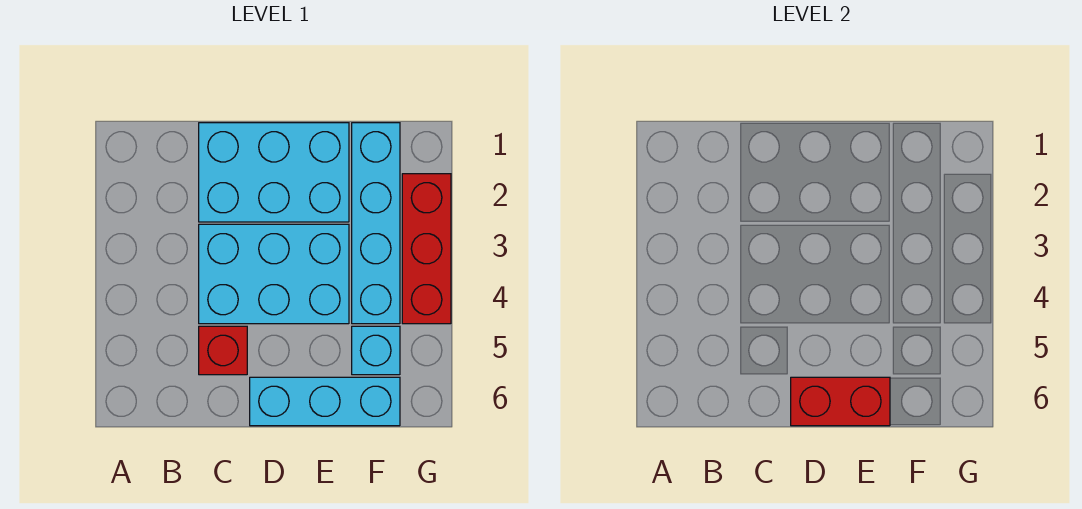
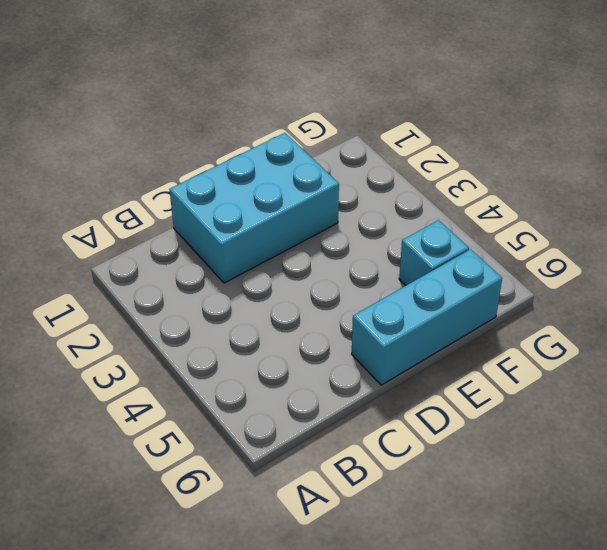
none -> cyan 2x3 brick [199,224,349,324]
none -> red 1x1 brick [199,326,247,375]

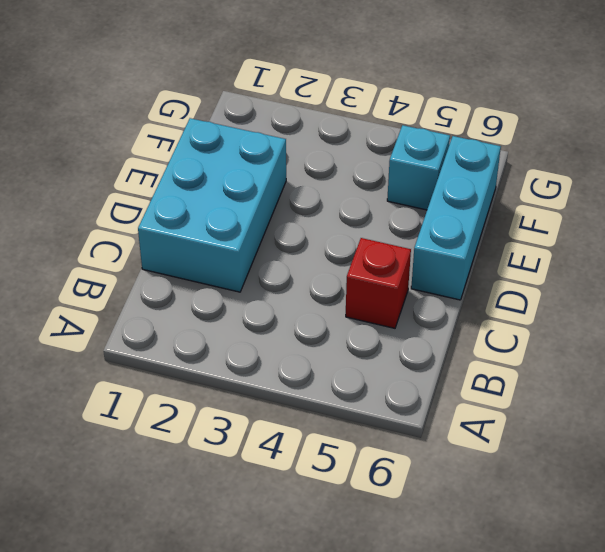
none -> cyan 2x3 brick [199,224,349,324]
none -> cyan 1x4 brick [352,123,400,324]

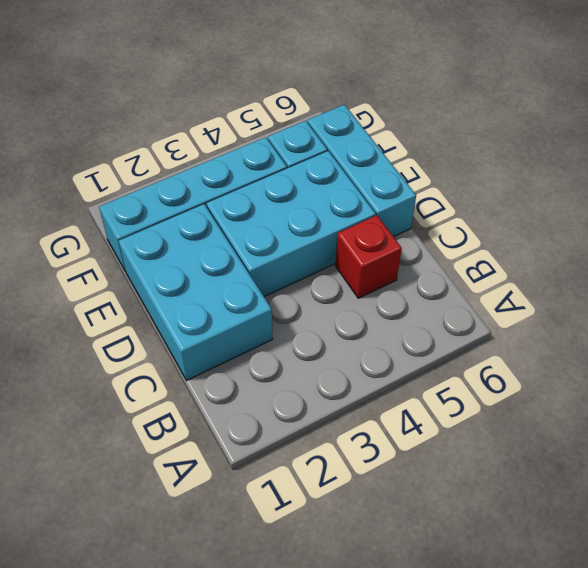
cyan 2x3 brick [207,151,376,297] -> cyan 2x3 brick turned to [199,224,349,324]
none -> red 1x3 brick [402,174,451,324]
none -> red 1x2 brick [791,377,890,426]

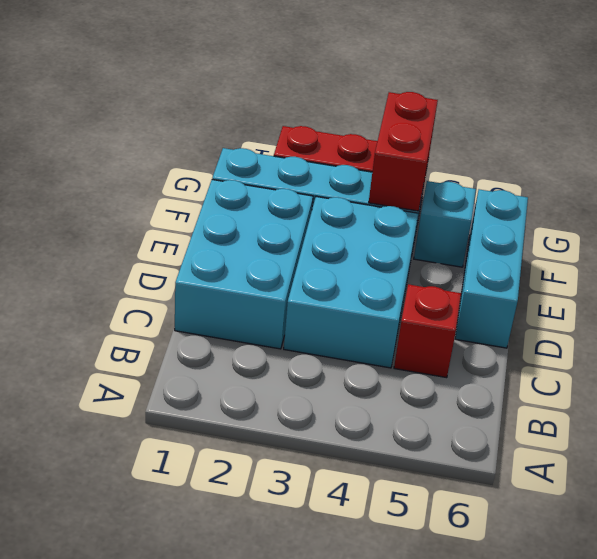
red 1x2 brick [369,92,438,211] -> red 1x2 brick moved to [791,377,890,426]

